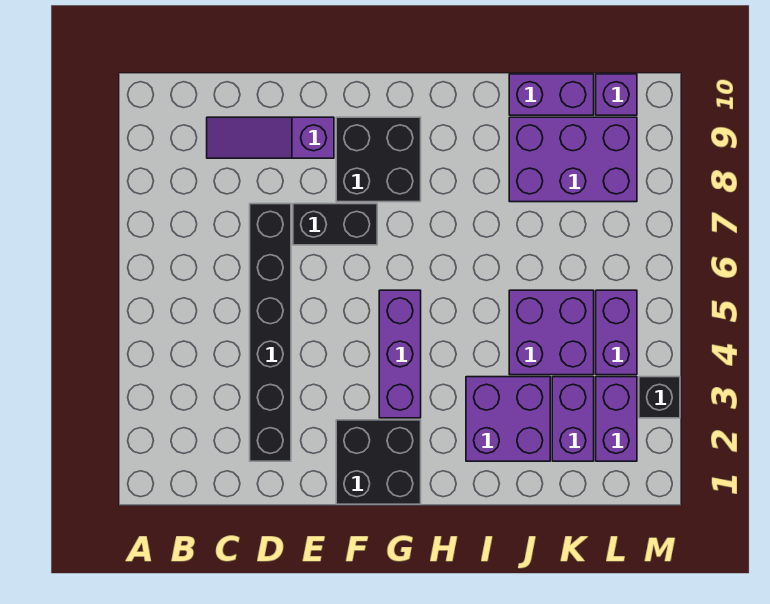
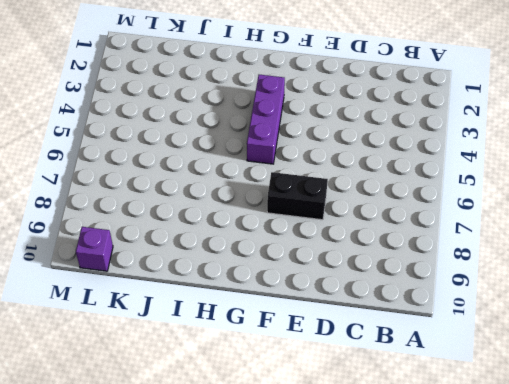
none -> purple 1x3 slope [207,117,334,158]
none -> black 1x6 brick [250,204,291,461]
none -> black 2x2 brick [336,420,421,504]

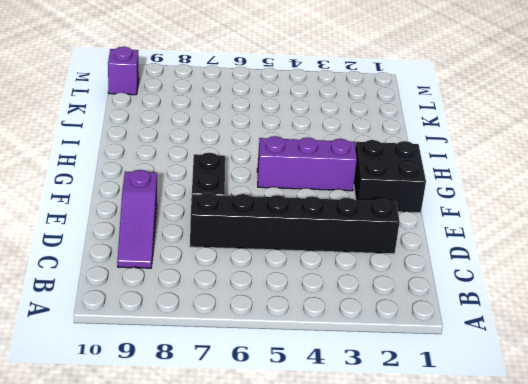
none -> black 2x2 brick [336,117,421,202]
none -> purple 2x2 brick [466,377,550,461]
none -> purple 2x2 brick [509,290,594,375]

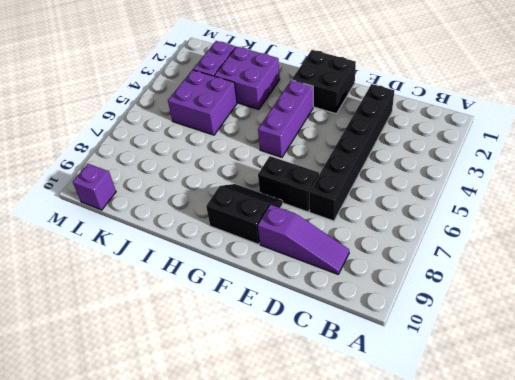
black 2x2 slope [206,184,283,244] -> black 2x2 brick [336,117,421,202]
none -> purple 2x3 brick [509,117,637,202]
none -> purple 1x2 brick [509,74,594,115]
none -> purple 1x2 brick [596,377,637,461]

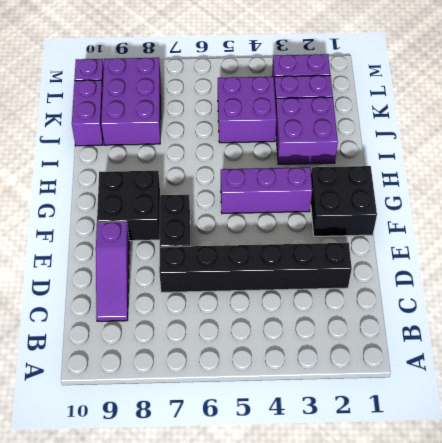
none -> purple 1x2 brick [596,290,637,375]
none -> black 1x1 brick [639,377,680,418]

